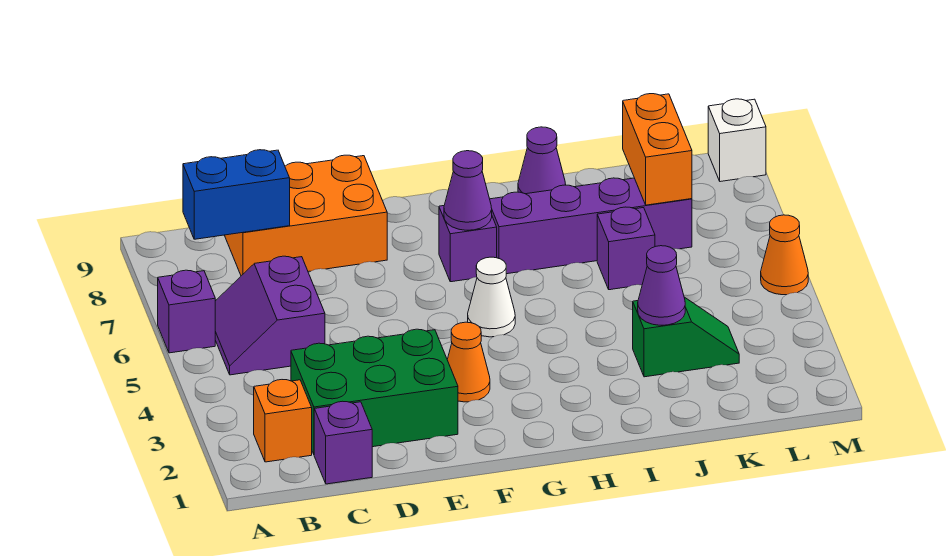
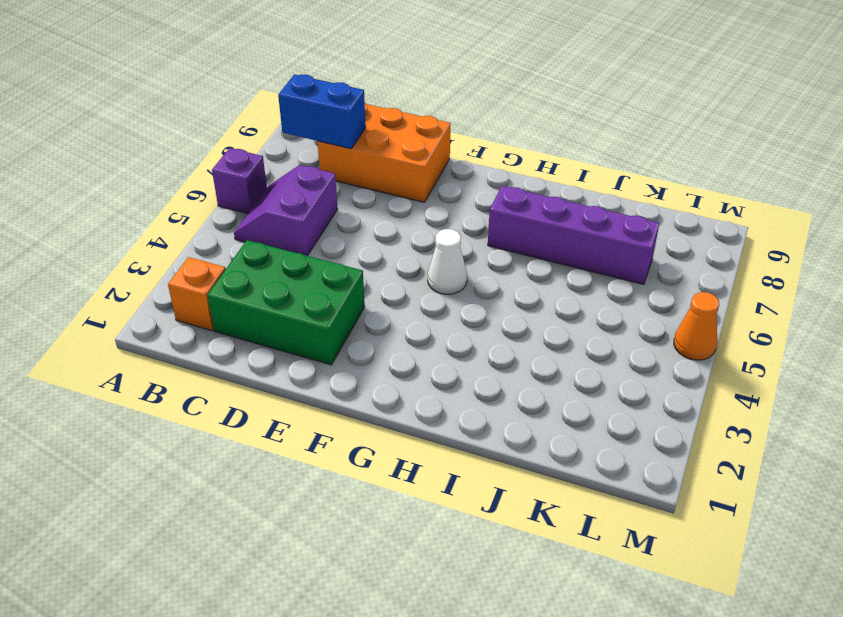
none -> purple 1x1 brick [314,401,372,484]
none -> orange 1x1 cone [447,322,490,402]
none -> purple 1x1 brick [439,206,497,282]

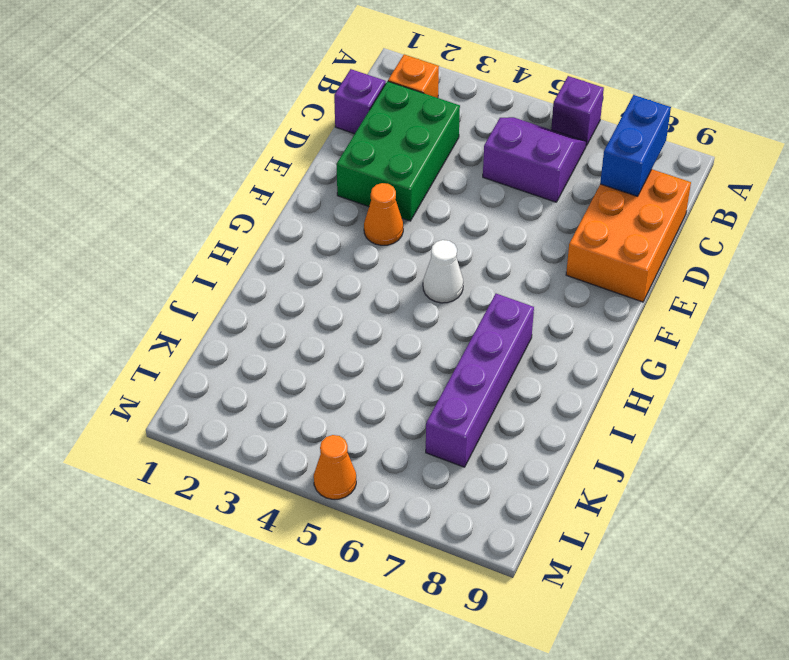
none -> purple 1x1 brick [439,206,497,282]
none -> purple 1x1 cone [518,127,566,194]
none -> green 1x2 slope [633,297,739,377]

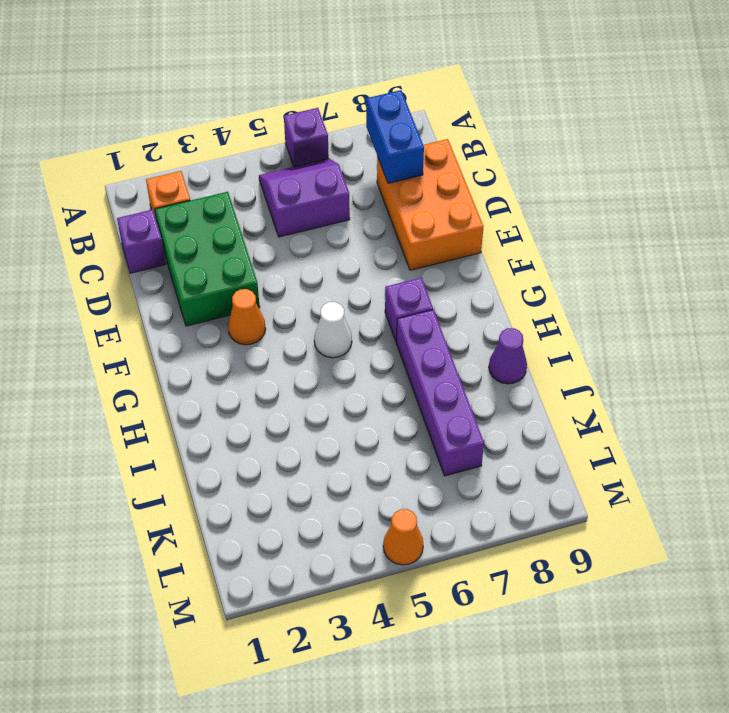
none -> green 1x2 slope [633,297,739,377]
none -> purple 1x1 brick [597,207,655,290]
none -> white 1x1 brick [708,99,766,182]

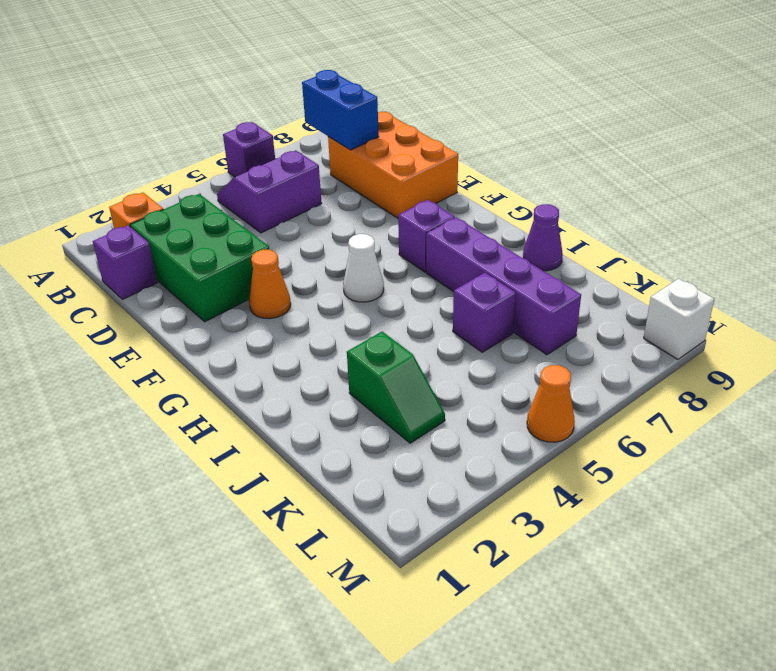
none -> purple 1x1 cone [444,151,492,230]
none -> purple 1x1 cone [638,246,685,325]
none -> orange 1x2 brick [623,94,692,205]

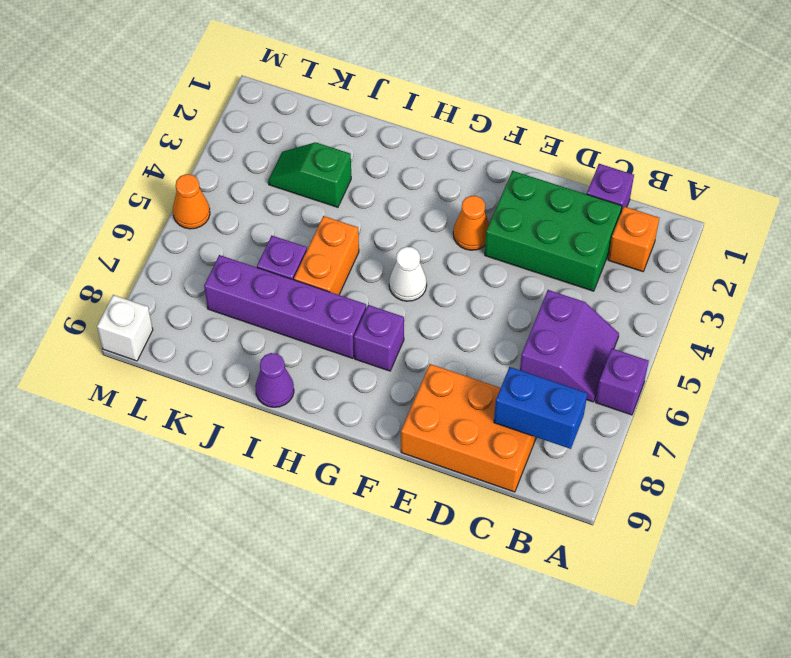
orange 1x2 brick [294,216,359,295] -> orange 1x2 brick moved to [623,94,692,205]
none -> purple 1x1 cone [444,151,492,230]
none -> purple 1x1 cone [638,246,685,325]

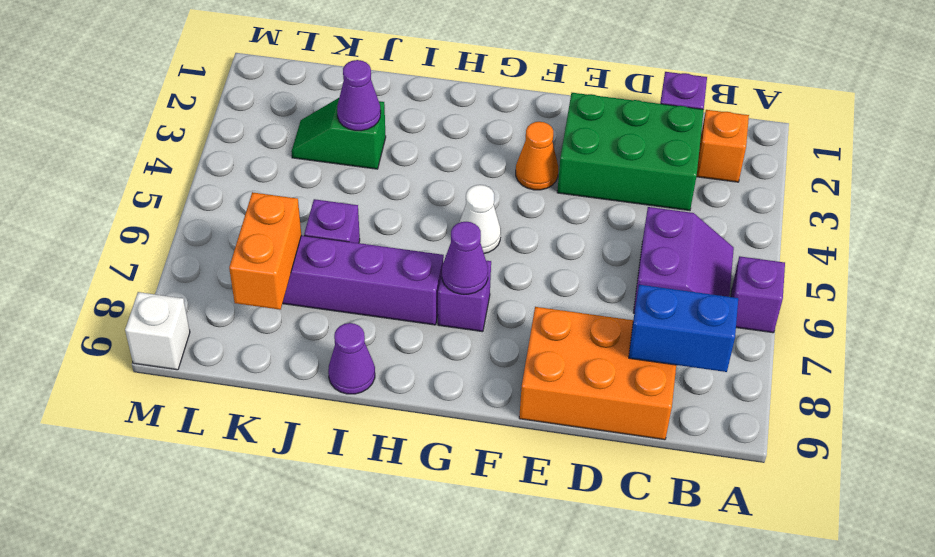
none -> orange 1x1 cone [761,215,808,295]

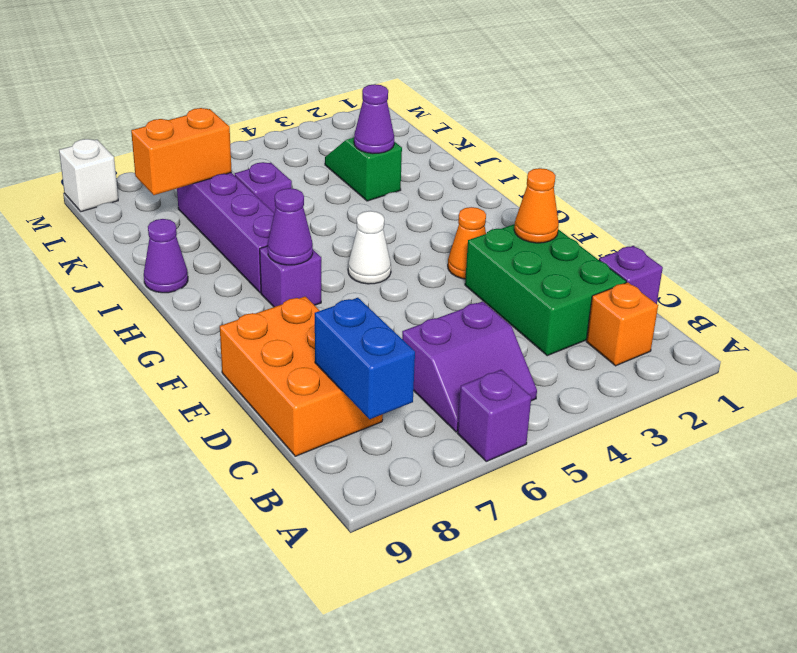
orange 1x1 cone [514,168,559,243] -> orange 1x1 cone moved to [761,215,808,295]

